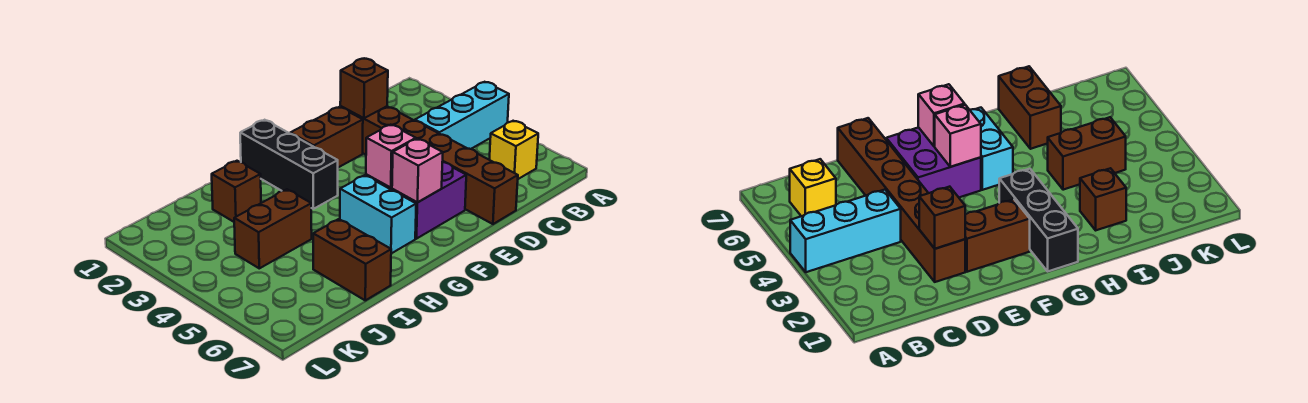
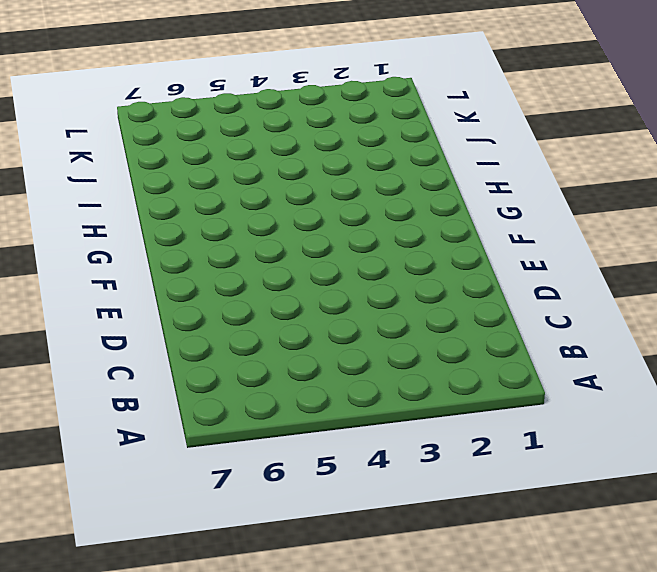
none -> cyan 1x3 brick [415,82,509,149]
none -> yellow 1x1 brick [489,121,538,179]
none -> brown 1x6 brick [340,106,518,224]

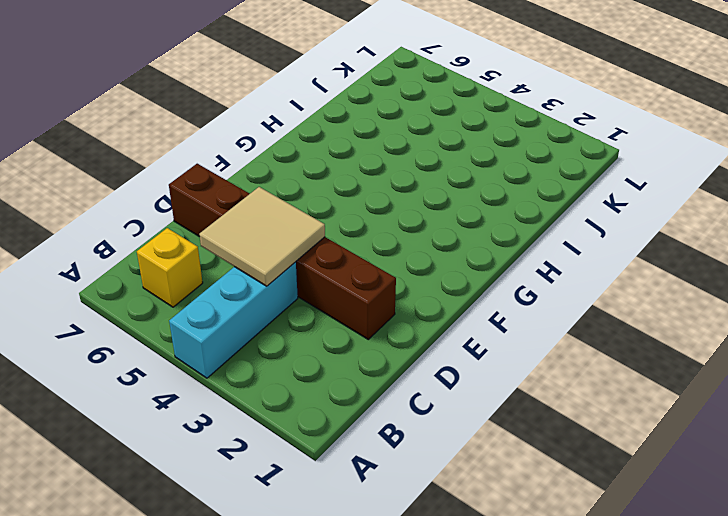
tan 2x2 tile [199,187,325,286] -> none
none -> brown 1x2 brick [290,107,363,167]
none -> purple 2x2 brick [366,162,466,239]
none -> black 1x3 brick [240,120,338,209]

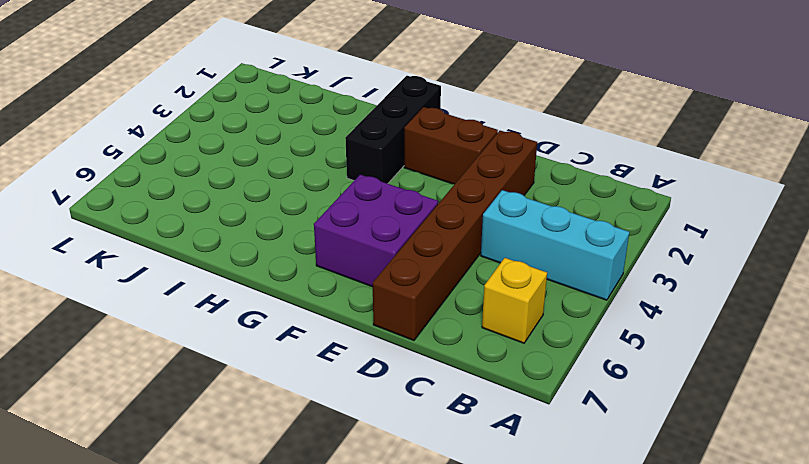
none -> cyan 1x2 brick [340,175,416,254]
none -> brown 1x1 brick [212,161,261,222]
none -> brown 1x2 brick [234,189,312,268]

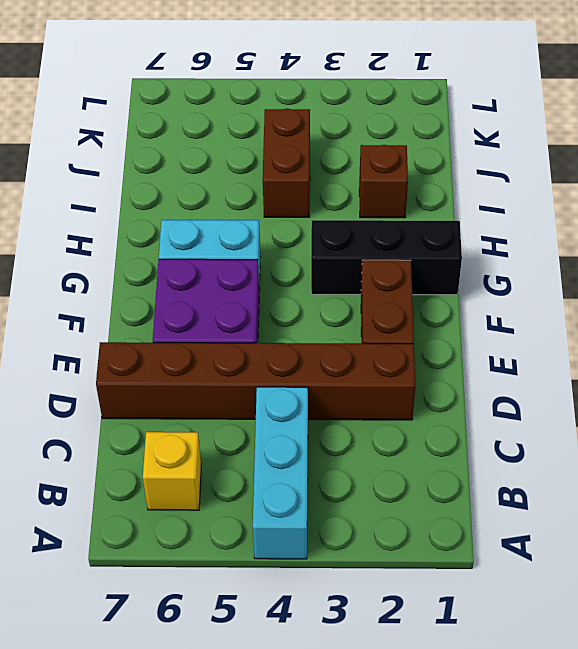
none -> brown 1x2 brick [313,219,391,300]
none -> brown 1x1 brick [340,59,388,118]
none -> pink 1x1 brick [366,125,416,188]

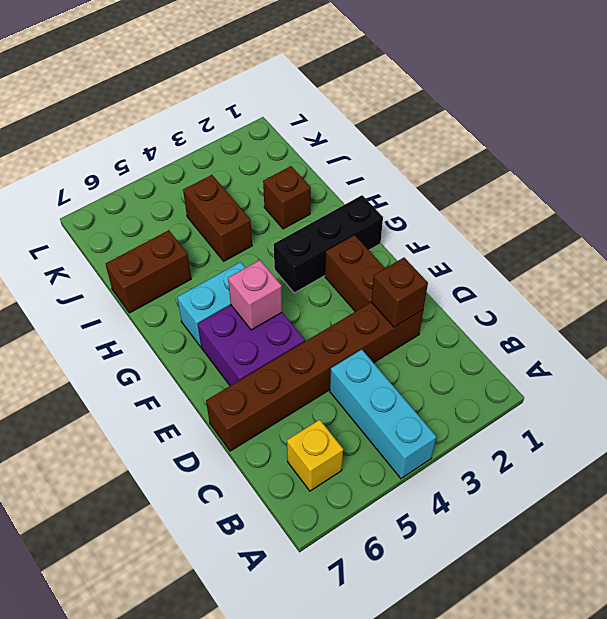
none -> pink 1x1 brick [392,138,443,202]

